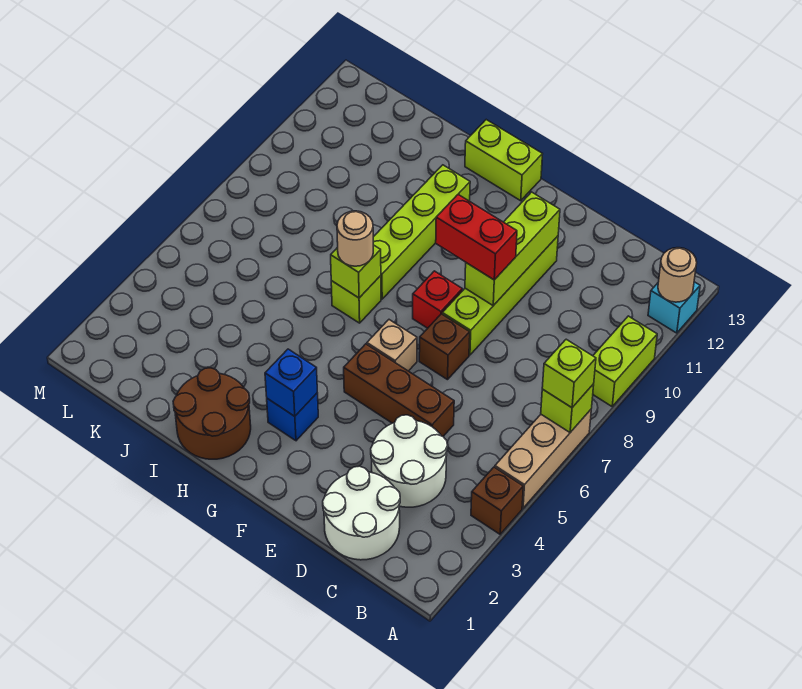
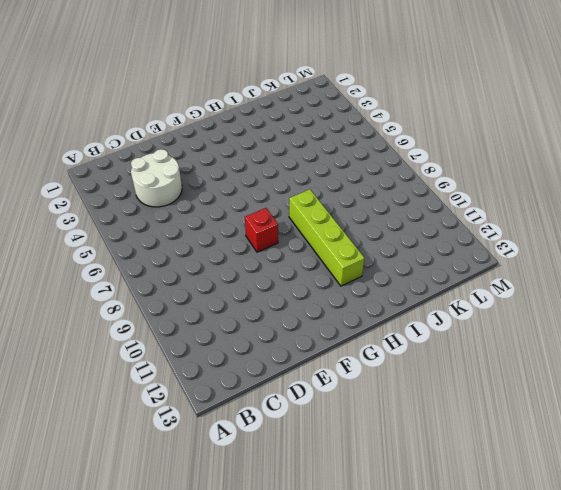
none -> brown 1x1 brick [471,467,523,534]
none -> tan 1x3 brick [495,410,591,508]
none -> lime 1x2 brick [593,316,657,406]

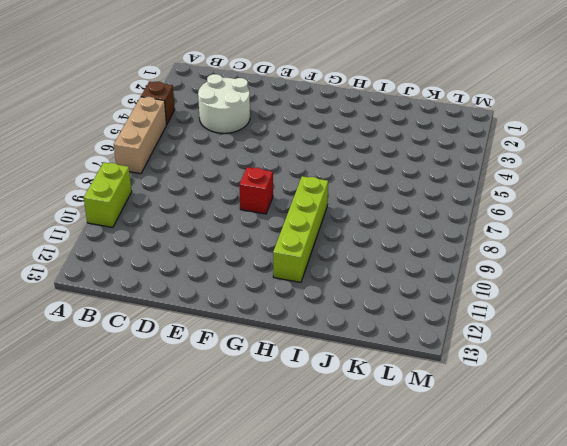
none -> cyan 1x1 brick [648,282,700,333]
none -> white 2x2 round brick [323,466,400,560]
none -> brown 1x3 brick [344,344,454,436]

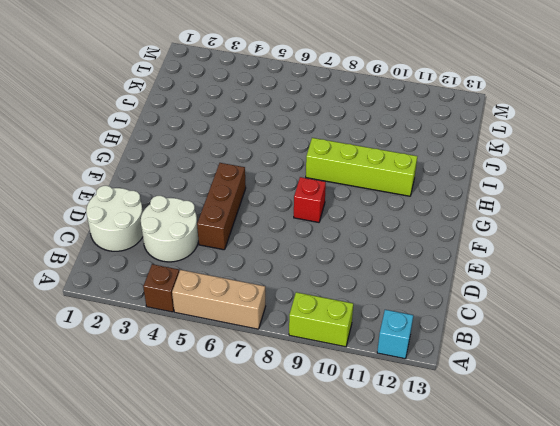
none -> brown 1x1 brick [419,314,470,380]
none -> lime 1x4 brick [442,236,558,355]
none -> tan 1x1 brick [367,320,417,371]

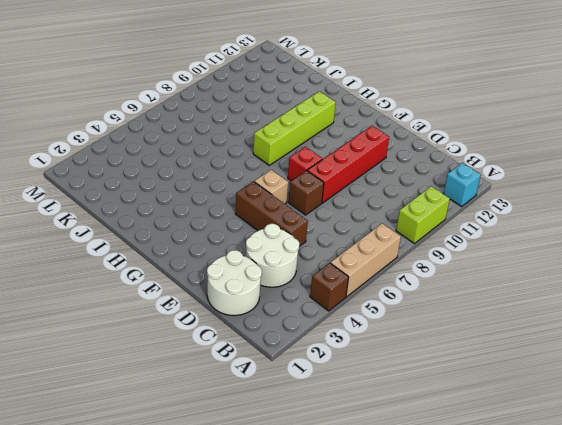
red 1x4 brick [307,126,389,203] -> lime 1x4 brick [442,236,558,355]
none -> blue 1x1 brick [267,393,318,441]
none -> lime 1x2 brick [465,120,542,201]
none -> brown 2x2 round brick [173,368,251,459]

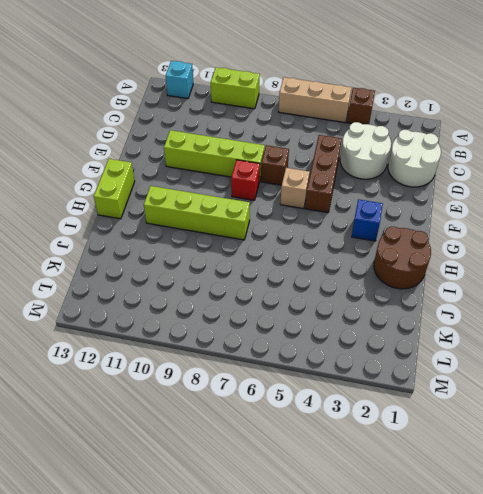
none -> lime 1x1 brick [331,276,381,323]
none -> lime 1x1 brick [541,384,594,432]
none -> tan 1x1 round brick [658,248,697,302]

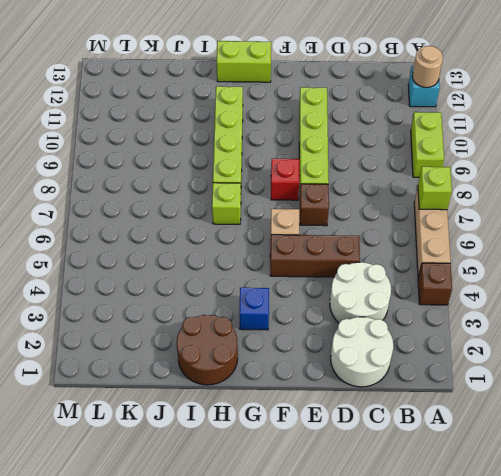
none -> lime 1x3 brick [465,192,560,306]
none -> blue 1x1 brick [265,349,317,416]
none -> lime 1x1 brick [331,245,381,298]

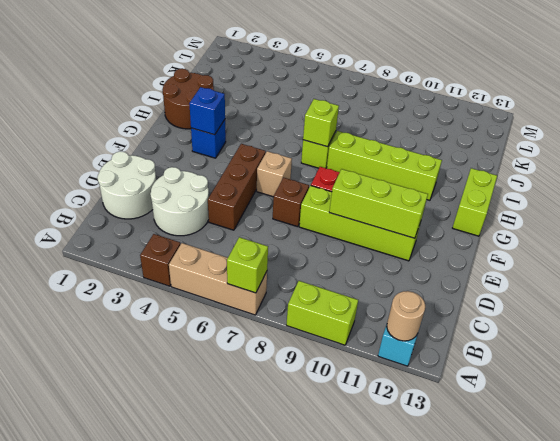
none -> lime 1x1 brick [542,339,596,408]
none -> red 1x2 brick [436,195,517,280]
none -> tan 1x1 round brick [337,211,373,266]

